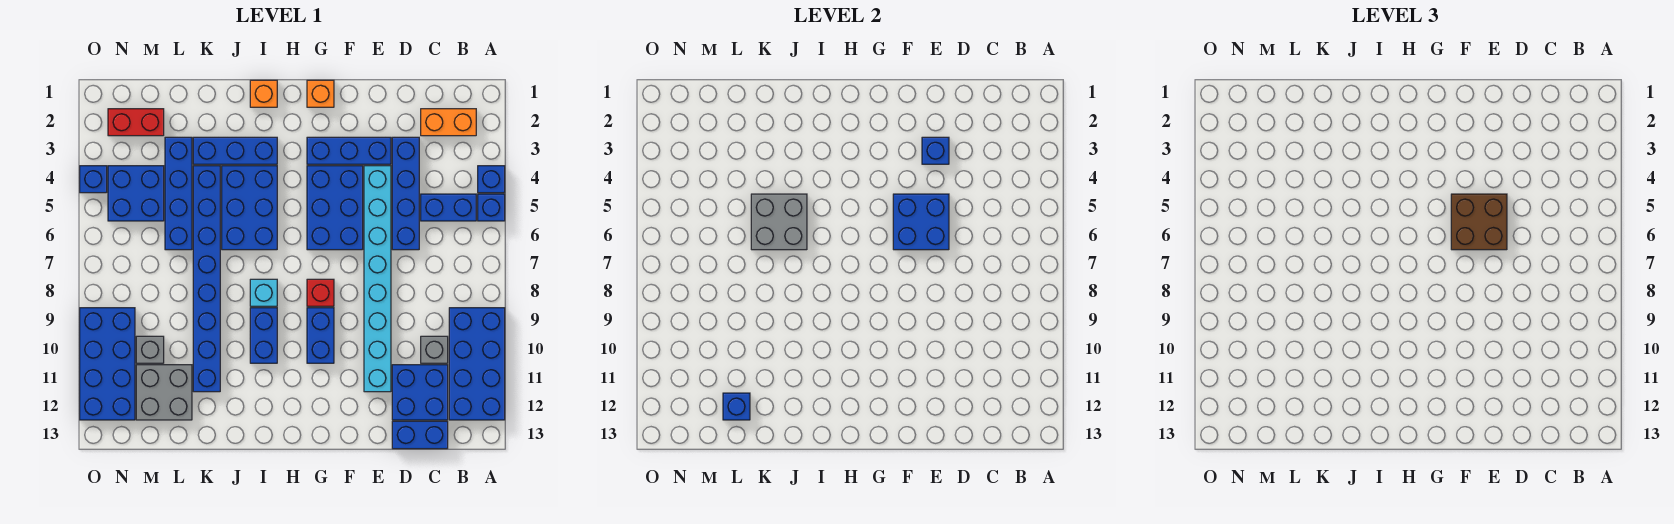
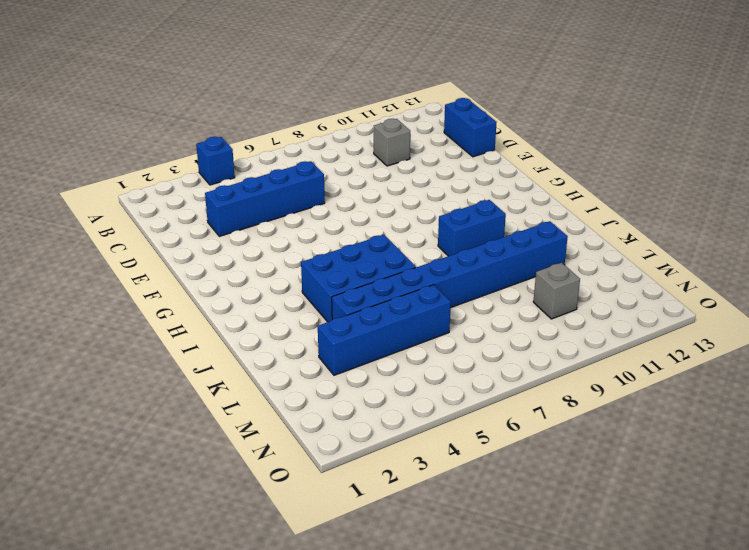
none -> blue 1x1 brick [478,194,505,221]
none -> blue 2x4 brick [449,308,505,420]
none -> orange 1x2 brick [421,109,476,136]
none -> blue 1x2 brick [421,194,476,221]

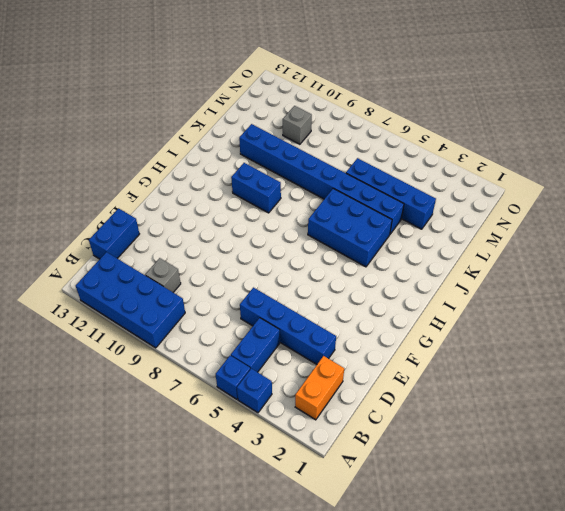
none -> blue 2x2 brick [392,365,448,420]
none -> blue 1x3 brick [307,137,391,164]
none -> cyan 1x8 brick [364,166,391,392]
none -> blue 2x3 brick [307,166,363,250]

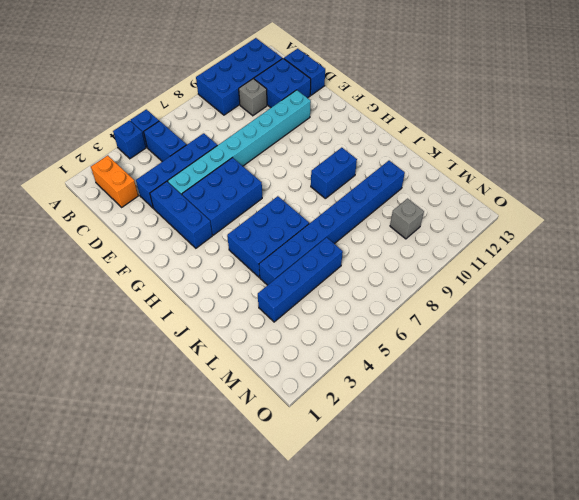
none -> orange 1x1 brick [307,80,334,107]
none -> red 1x1 brick [307,279,334,306]
none -> blue 1x2 brick [307,308,334,363]
none -> orange 1x1 brick [250,80,277,107]

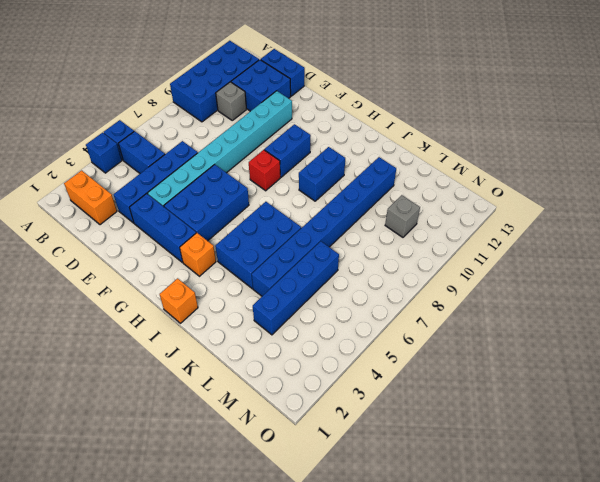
orange 1x1 brick [180,233,216,276] -> orange 1x1 brick moved to [307,80,334,107]
none -> blue 1x3 brick [193,137,277,164]
none -> cyan 1x1 brick [250,279,277,306]
none -> grey 2x2 brick [136,365,192,420]
none -> red 1x2 brick [108,109,164,136]

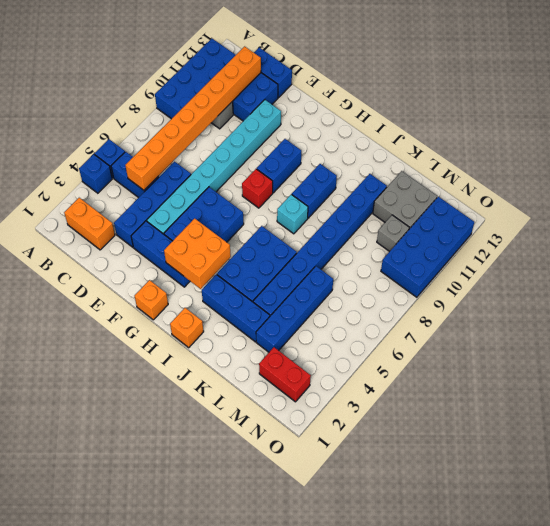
orange 1x8 brick [125,46,261,190] -> none
orange 2x2 brick [164,218,231,289] -> none
none -> blue 2x2 brick [108,166,164,221]
none -> blue 1x1 brick [80,166,107,193]
none -> blue 1x1 brick [922,137,949,164]
none -> blue 2x2 brick [893,194,949,250]

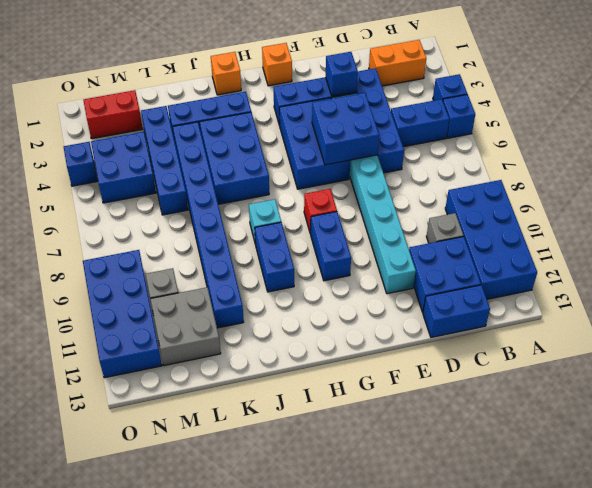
none -> grey 2x2 brick [751,194,807,250]
none -> blue 1x1 brick [723,393,750,420]
none -> brown 2x2 brick [1451,194,1507,250]

